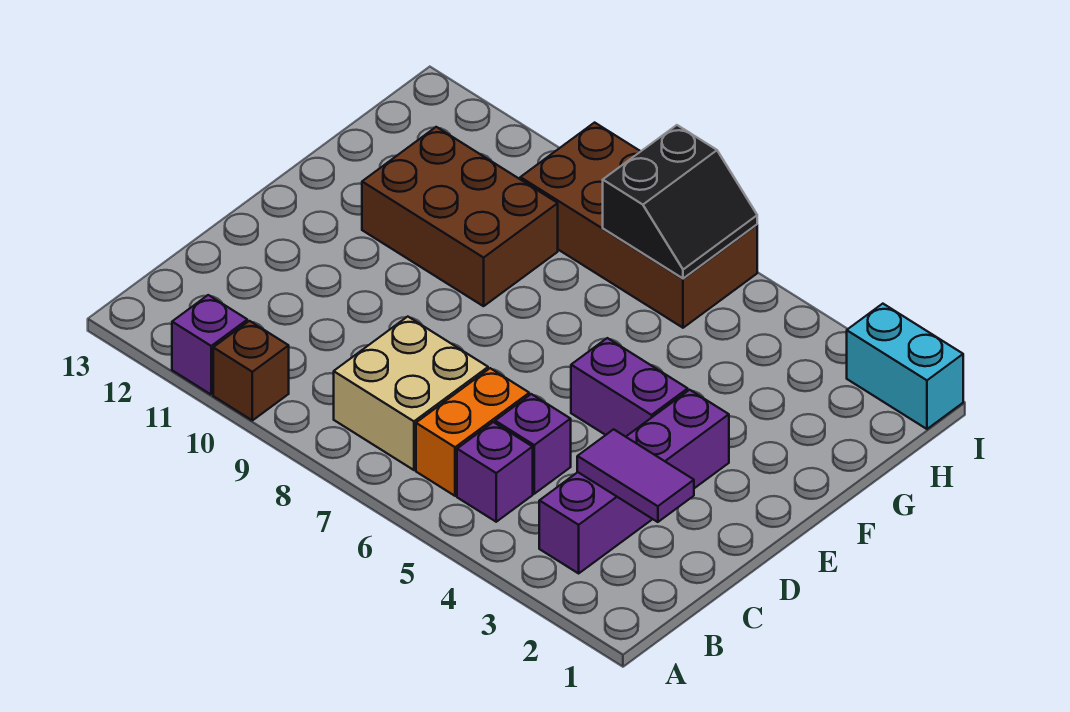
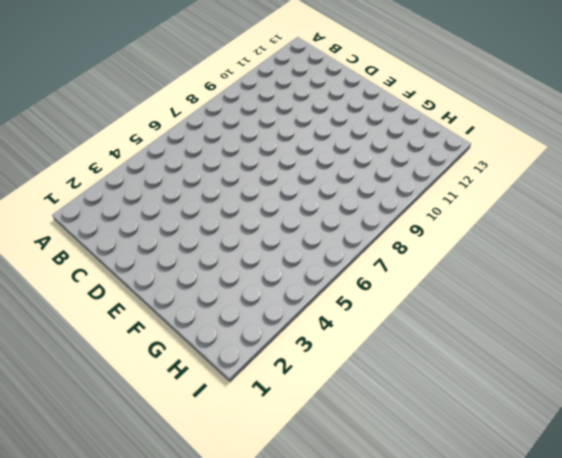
none -> brown 1x1 brick [213,321,289,420]
none -> purple 1x1 brick [172,295,247,394]
none -> purple 1x4 brick [539,390,729,573]

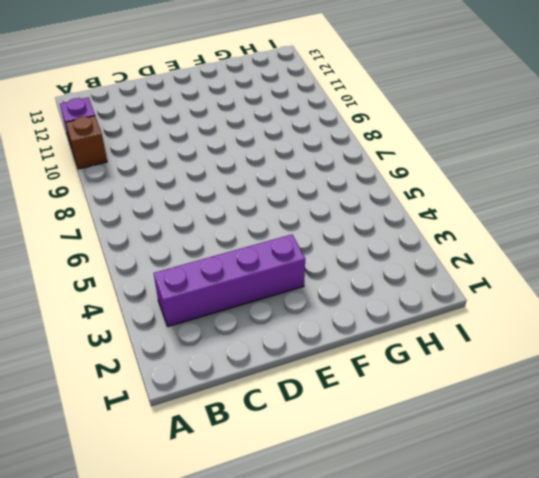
none -> purple 1x1 brick [457,422,533,522]
none -> orange 1x2 brick [416,368,529,496]
none -> tan 2x2 brick [334,317,488,470]

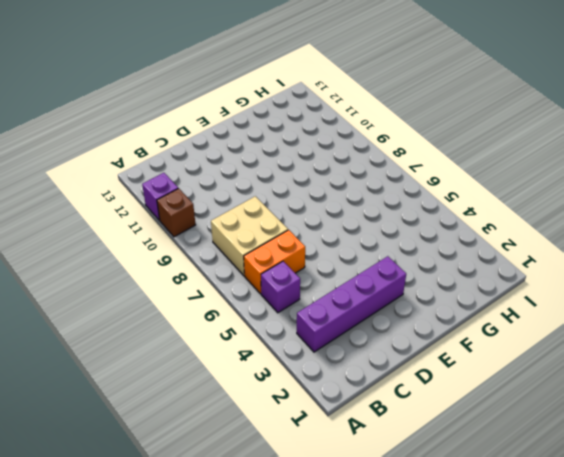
none -> purple 1x1 brick [495,394,571,494]
none -> purple 1x2 brick [571,338,688,437]
none -> brown 2x3 brick [362,127,558,306]

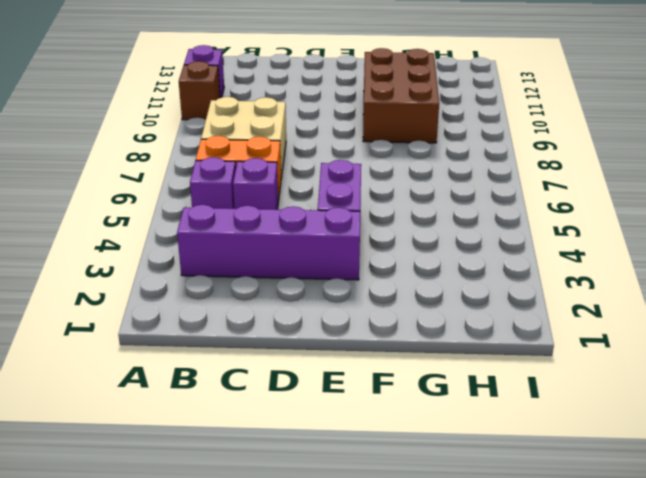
none -> brown 2x4 brick [520,123,757,328]
none -> cyan 1x2 brick [847,304,963,429]
none -> purple 1x2 tile [577,429,694,522]

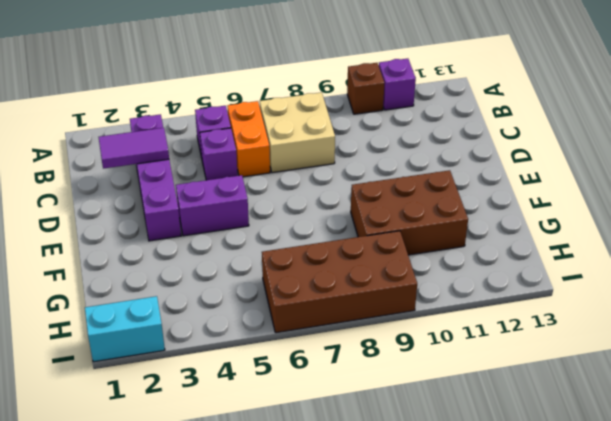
none -> black 2x2 slope [603,125,757,279]

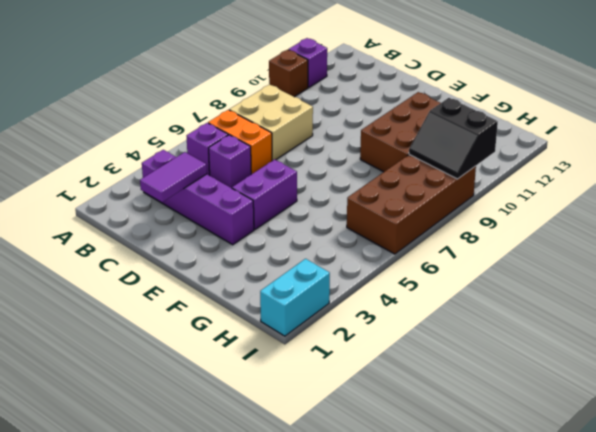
black 2x2 slope [409,98,498,179] -> black 2x2 slope moved to [603,125,757,279]

